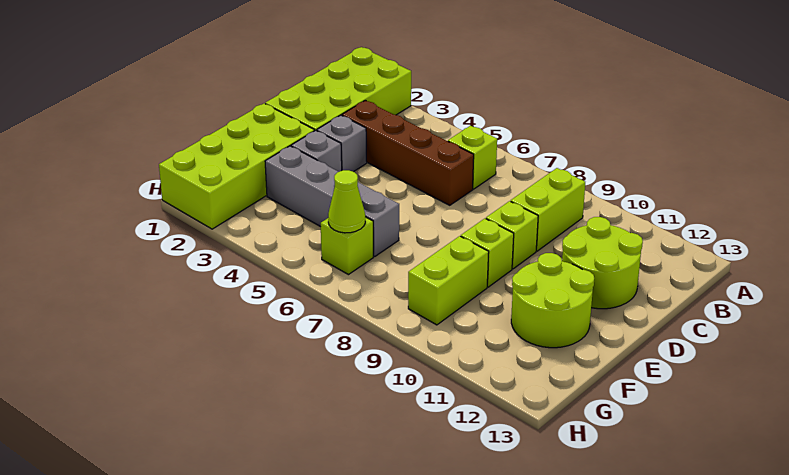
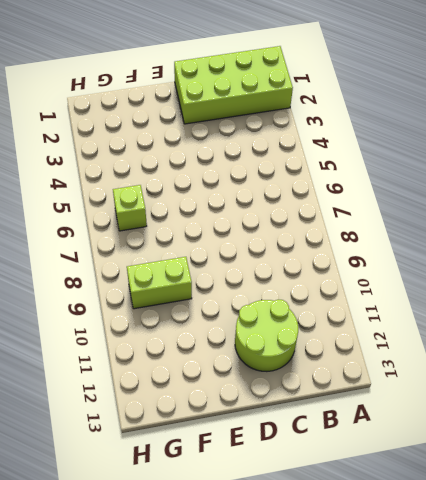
none -> lime 1x1 brick [448,126,497,189]
none -> lime 1x2 brick [511,168,585,251]
none -> brown 1x4 brick [342,100,474,205]

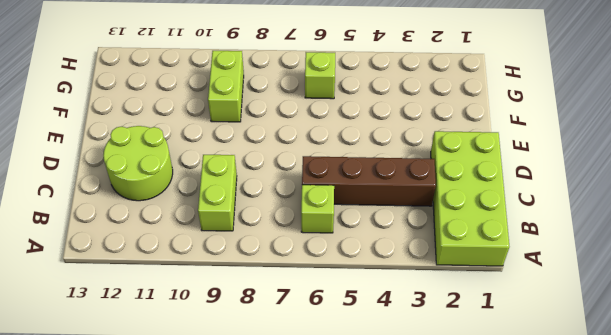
none -> grey 1x1 brick [317,115,367,172]
none -> lime 1x1 brick [486,201,538,269]
none -> lime 2x4 brick [159,104,314,229]

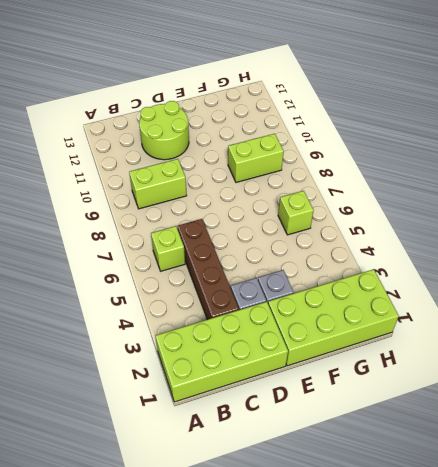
none -> lime 1x1 brick [486,201,538,269]
none -> lime 1x1 brick [461,218,514,287]
none -> lime 2x2 round brick [511,253,594,348]

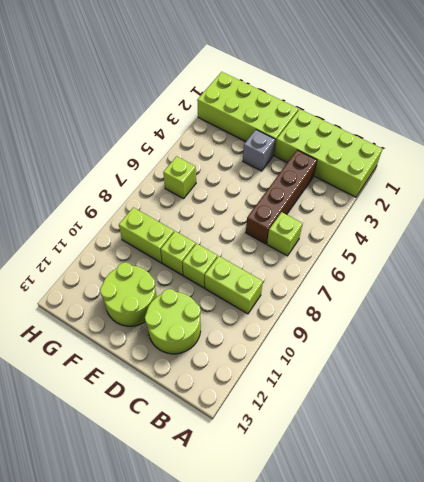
none -> grey 1x1 brick [317,115,367,172]
none -> grey 1x4 brick [265,146,399,257]
none -> lime 1x1 cone [328,170,365,233]

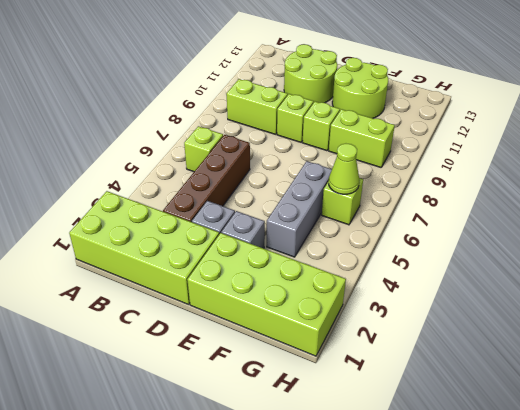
grey 1x3 brick [267,161,332,257] -> grey 1x4 brick [265,146,399,257]

